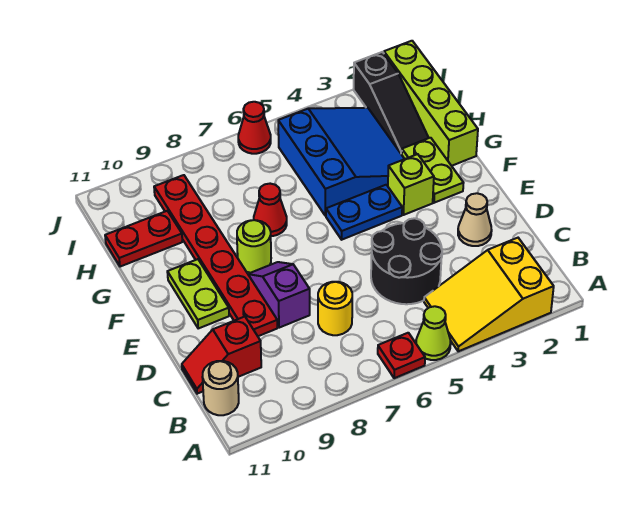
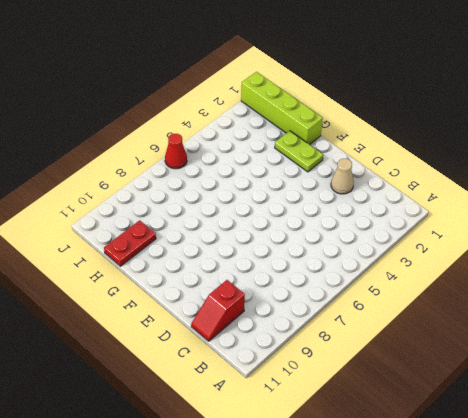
none -> yellow 2x3 slope [424,238,554,351]
none -> lime 1x1 cone [416,306,451,360]
none -> red 1x1 plate [378,333,425,378]

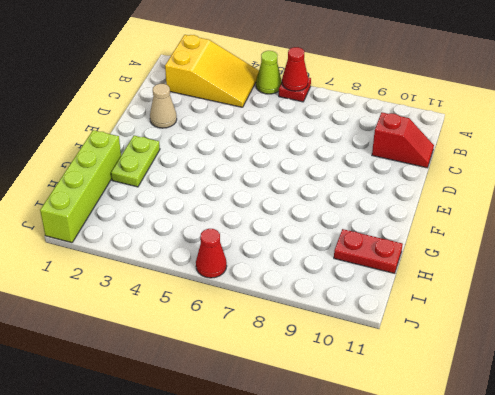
red 1x1 cone [282,47,308,91] -> red 1x1 cone moved to [254,184,287,236]
none -> tan 1x1 round brick [202,361,239,415]
none -> black 2x2 round brick [371,218,442,304]
none -> yellow 1x1 round brick [318,282,352,335]

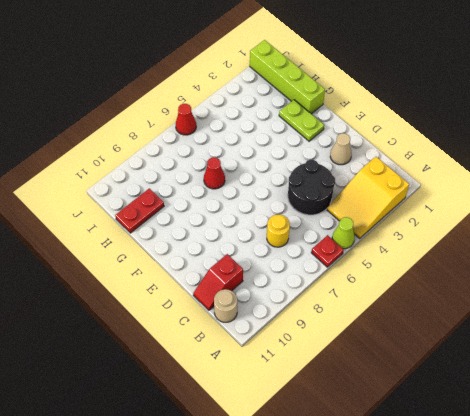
none -> purple 1x2 slope [248,262,310,328]
none -> red 1x6 plate [154,175,277,336]
none -> lime 1x2 plate [167,259,229,328]

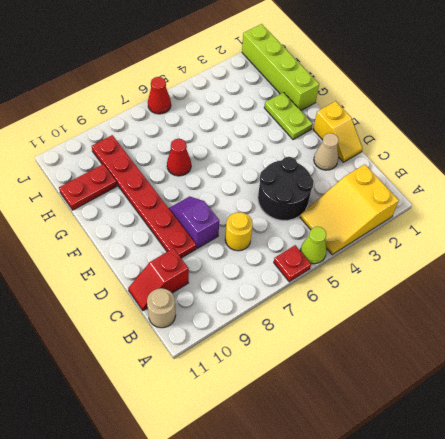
yellow 1x2 slope [313,101,363,162] -> none
none -> lime 1x2 plate [167,259,229,328]
none -> lime 1x1 brick [388,154,434,215]
none -> blue 1x2 plate [326,185,402,240]

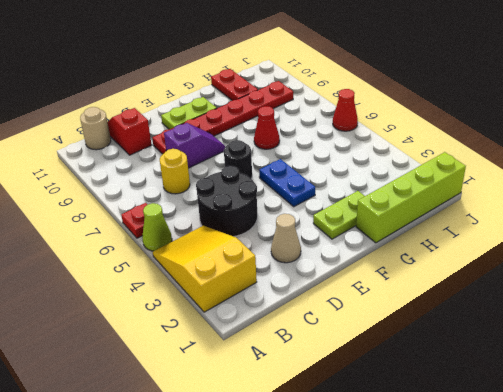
black 1x1 round brick [224,140,252,179] -> none
none -> lime 1x1 brick [388,154,434,215]
none -> lime 1x1 round brick [237,220,271,273]
none -> blue 3x3 slope [278,108,404,216]

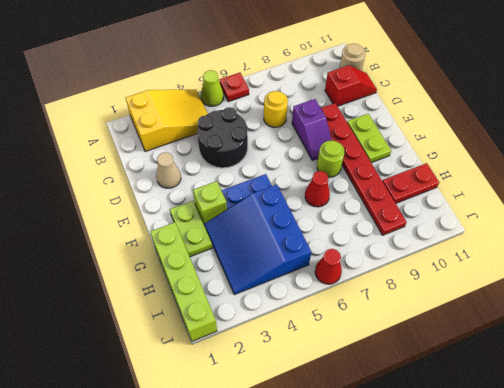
none -> black 1x3 slope [354,52,429,154]

